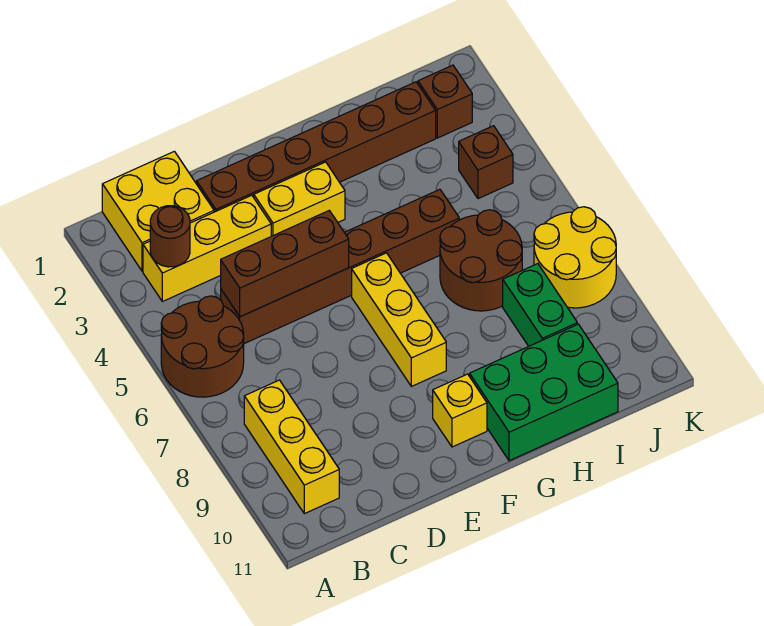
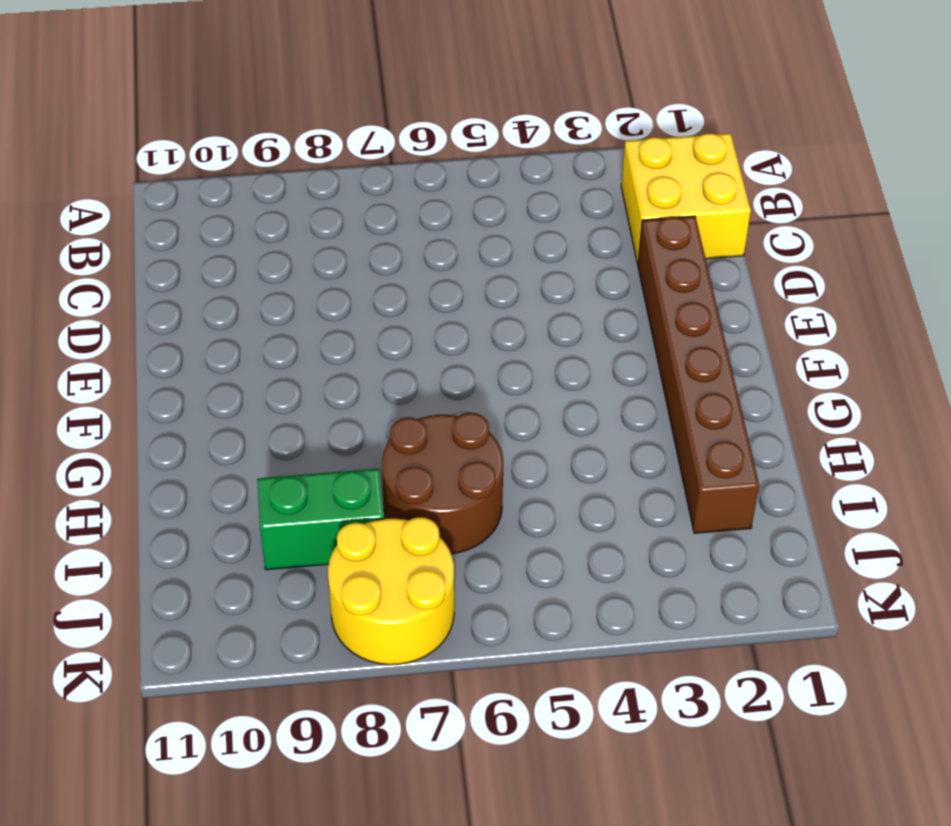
none -> brown 2x2 round brick [161,296,244,397]
none -> yellow 1x3 brick [143,195,271,302]
none -> yellow 1x3 brick [244,380,339,514]

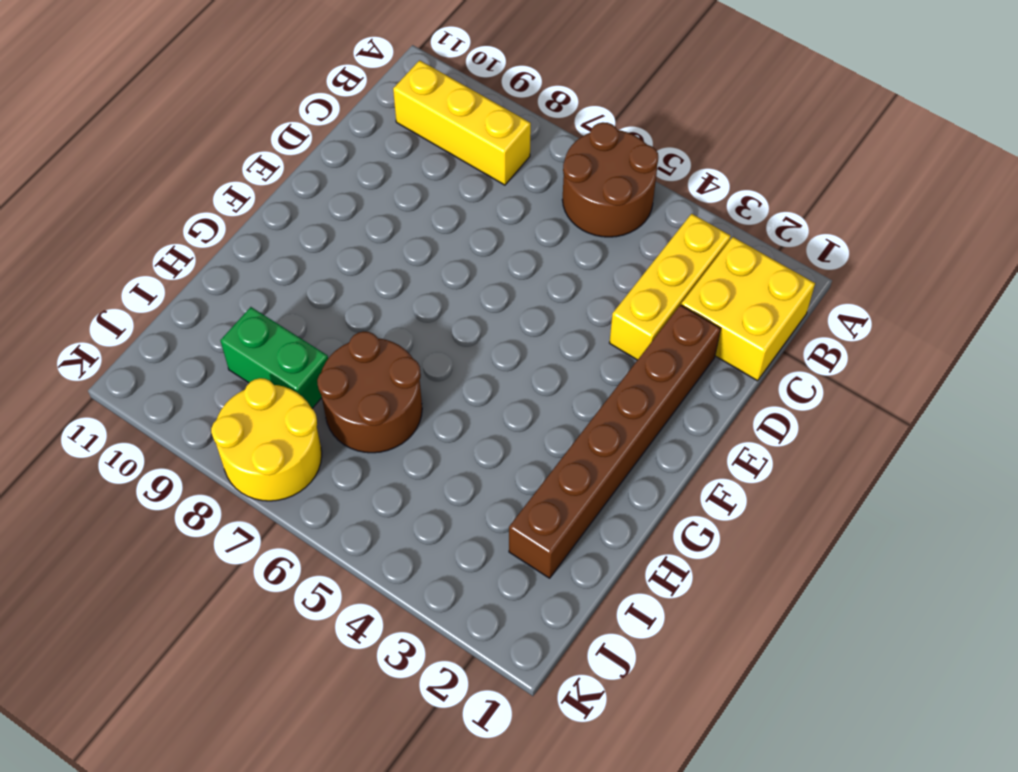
none -> brown 1x6 brick [221,189,459,344]
none -> yellow 1x2 brick [254,162,345,236]
none -> yellow 1x3 brick [352,253,446,386]

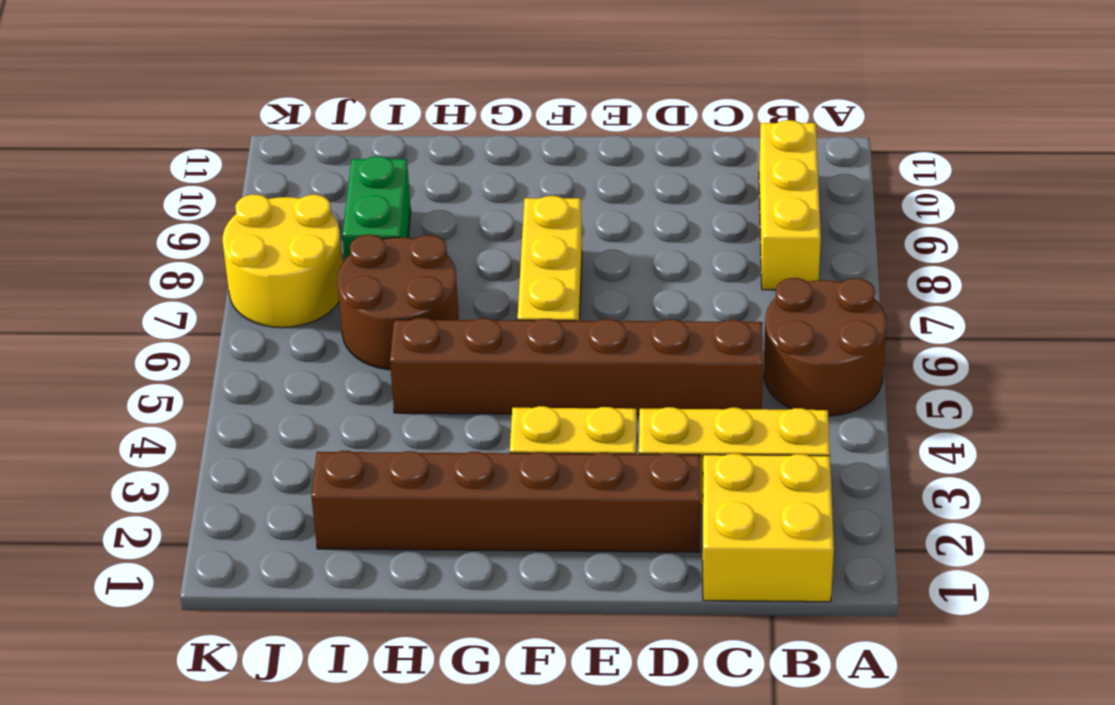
none -> yellow 1x1 brick [433,374,487,447]
none -> green 2x3 brick [470,324,618,461]
none -> brown 1x1 brick [418,65,472,138]

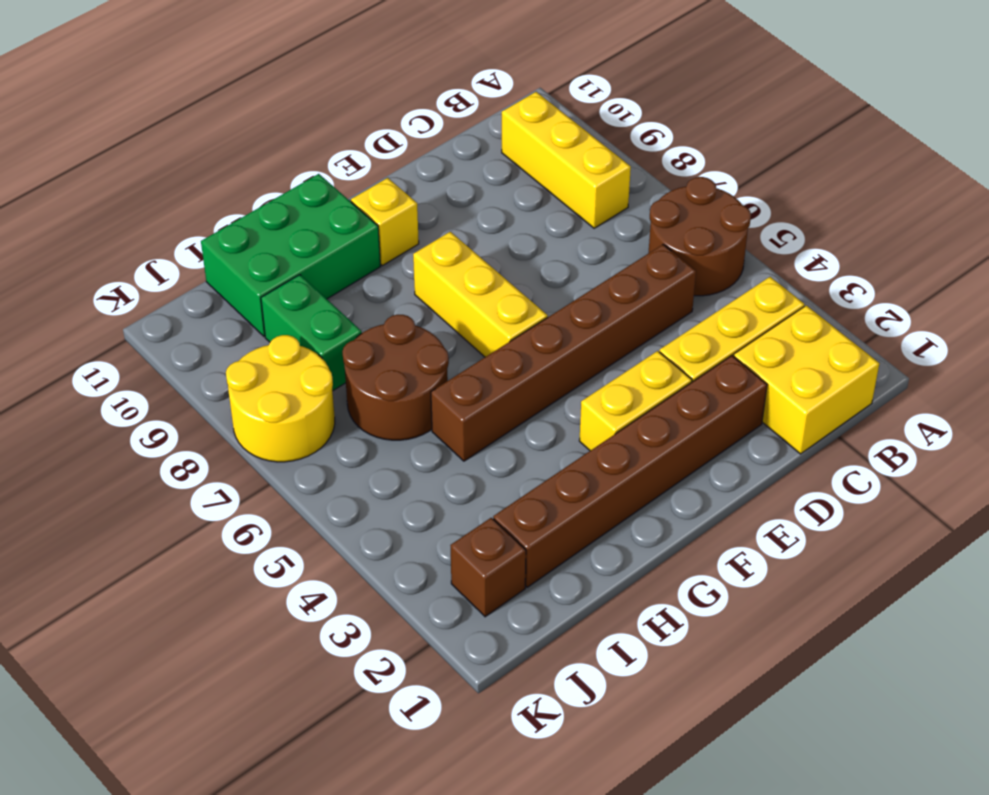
none -> brown 1x1 brick [459,126,513,199]
none -> brown 1x1 round brick [150,206,190,267]
none -> brown 1x3 brick [221,211,349,317]

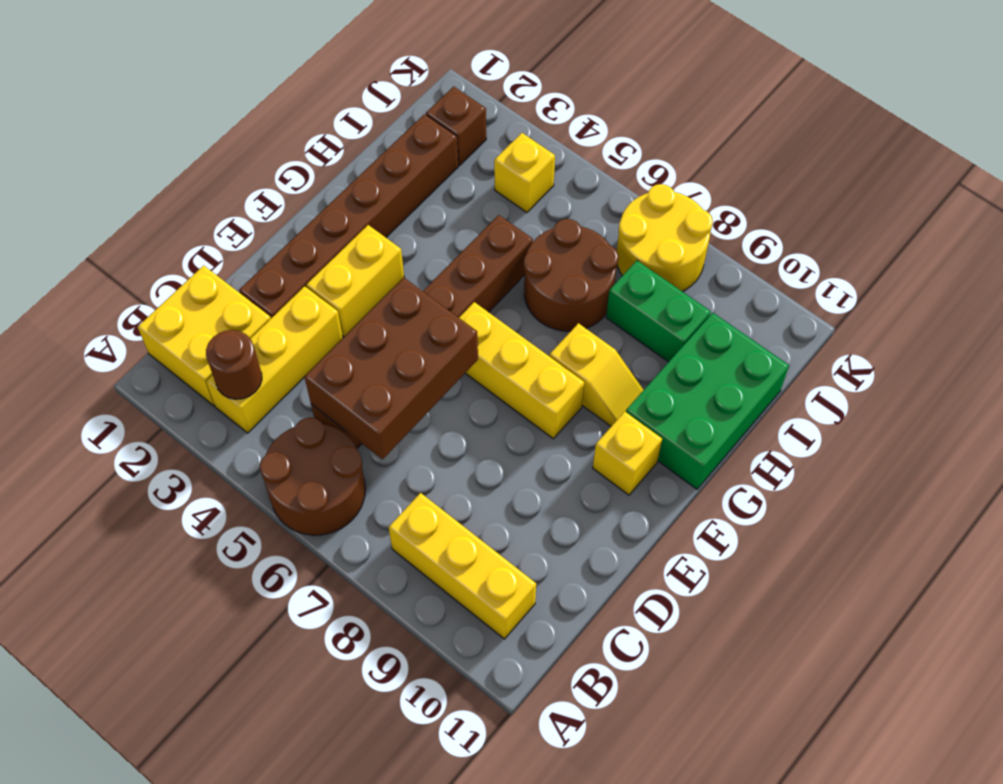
brown 2x3 brick [304,278,478,459] -> brown 1x3 brick [221,211,349,317]
yellow 1x2 slope [550,323,643,426] -> none
yellow 1x1 brick [494,133,555,212] -> brown 1x1 brick [459,126,513,199]

